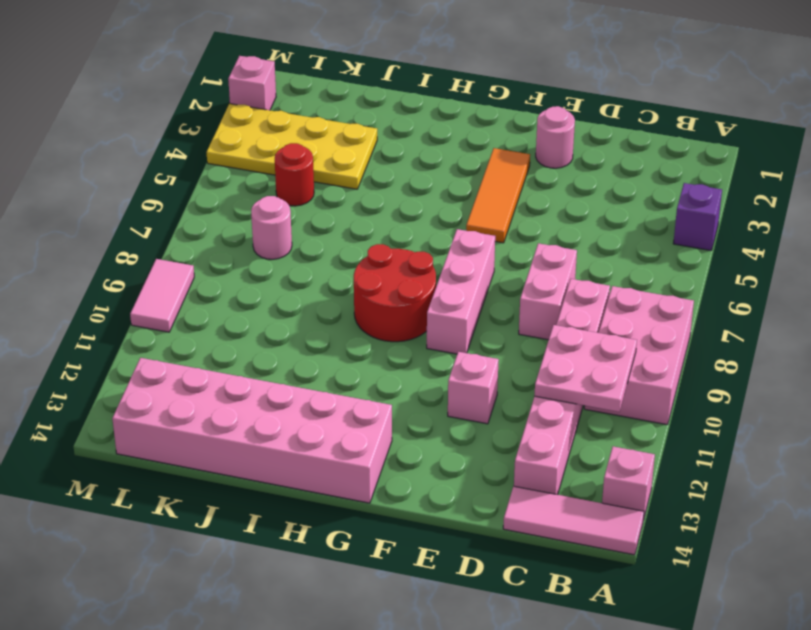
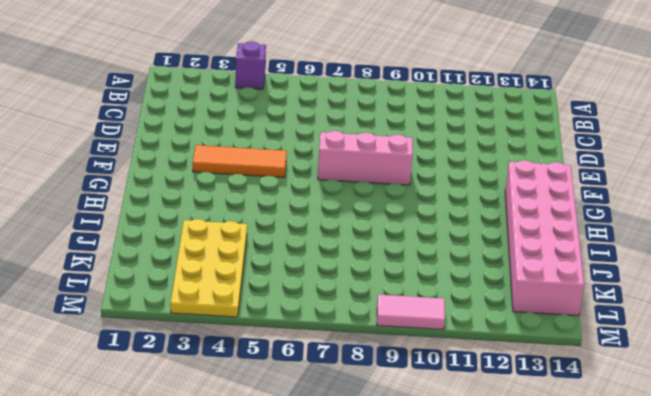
none -> pink 2x3 brick [584,286,694,425]
none -> pink 1x1 brick [602,446,655,520]
none -> pink 1x3 tile [503,486,644,555]

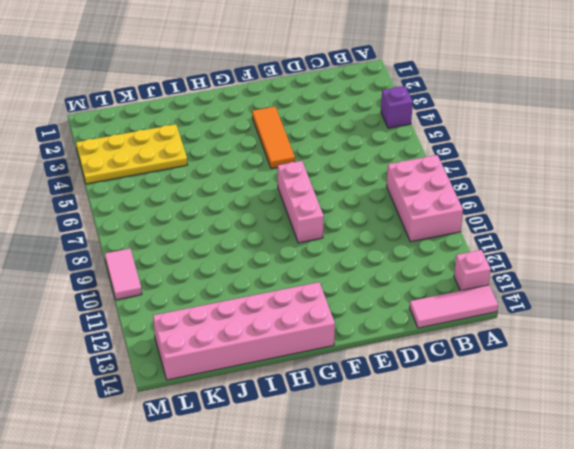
none -> pink 1x6 brick [514,279,610,495]
none -> pink 1x2 brick [519,243,577,340]
none -> pink 1x1 round brick [536,106,575,168]

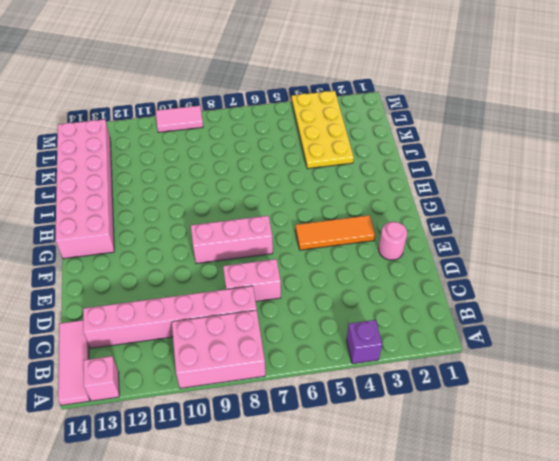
none -> pink 1x1 brick [448,352,499,424]
none -> red 2x2 round brick [354,244,436,342]
none -> red 1x1 round brick [275,143,314,206]

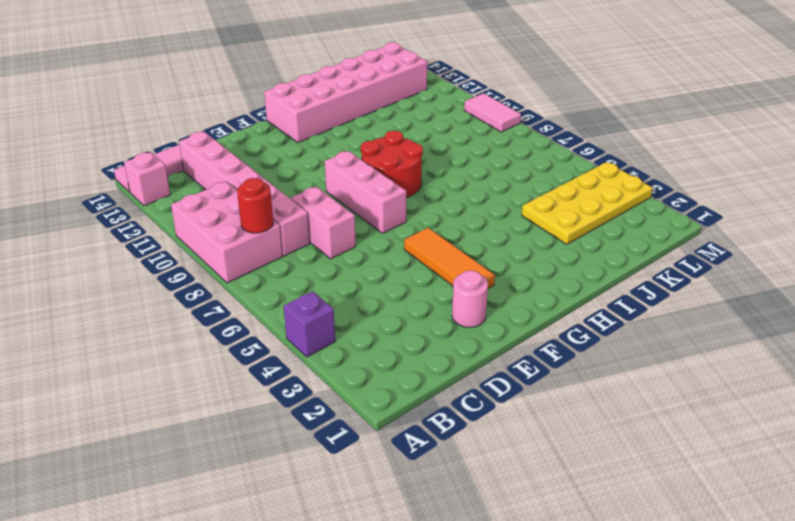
red 1x1 round brick [237,178,273,233] -> red 1x1 round brick moved to [275,143,314,206]
none -> pink 1x1 brick [448,352,499,424]
none -> pink 1x1 round brick [251,196,292,259]
none -> pink 1x1 brick [228,56,276,110]

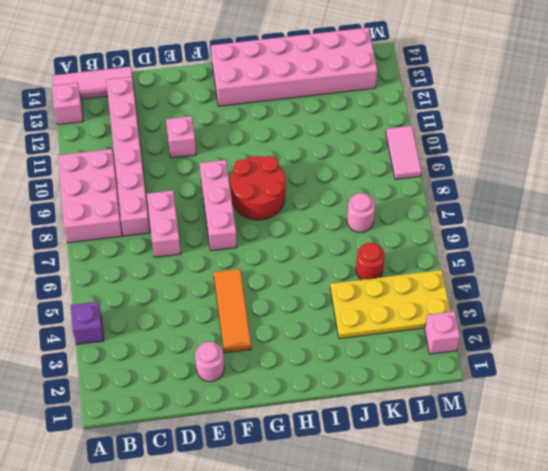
none -> pink 2x2 plate [534,325,637,412]

